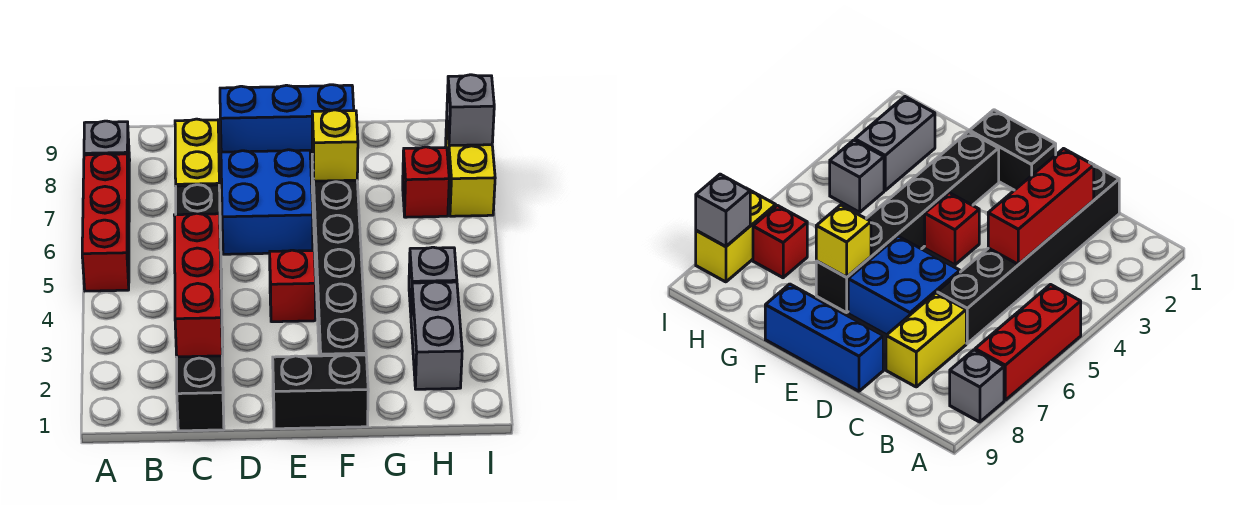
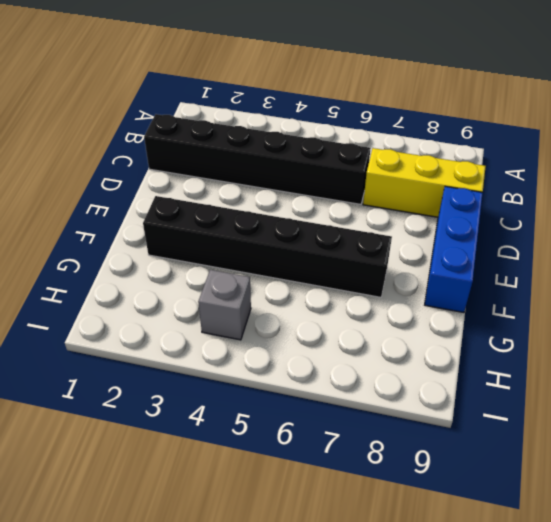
yellow 1x3 brick [363,148,486,217] -> yellow 1x2 brick [175,119,220,188]
none -> red 1x3 brick [82,153,129,291]
none -> grey 1x1 brick [84,121,130,175]
none -> blue 2x2 brick [221,150,313,254]

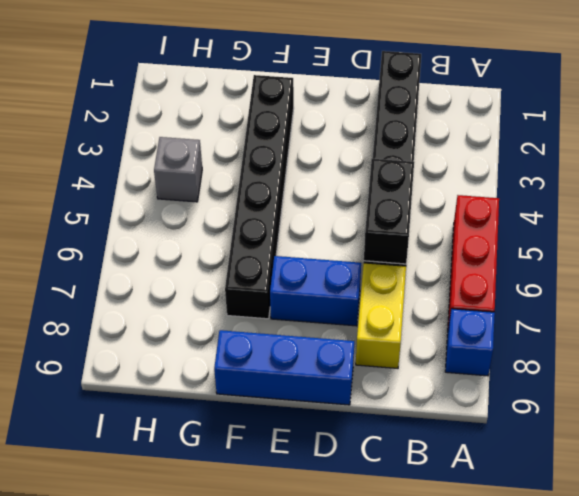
blue 1x1 brick [445,309,495,376] -> grey 1x1 brick [84,121,130,175]
black 1x2 brick [364,159,414,264] -> black 1x2 brick turned to [273,355,368,429]
blue 1x2 brick [270,256,361,326] -> blue 2x2 brick [221,150,313,254]
none -> red 1x1 brick [270,250,316,322]
none -> grey 1x2 brick [411,282,462,389]
none -> red 1x1 brick [403,147,449,217]

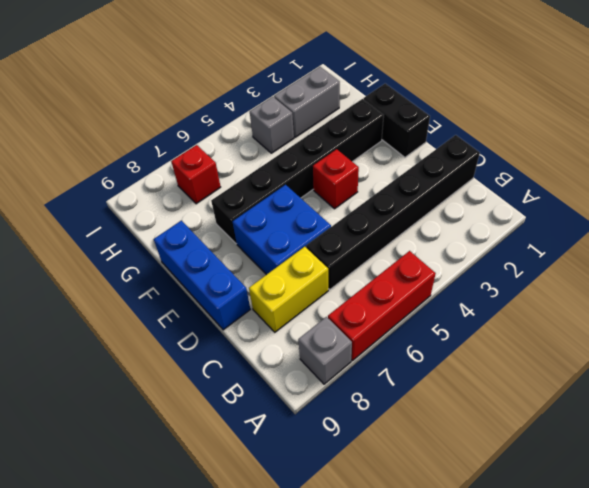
none -> yellow 1x2 brick [445,120,495,216]
none -> red 1x3 brick [174,213,222,357]
none -> yellow 1x1 brick [312,110,358,181]

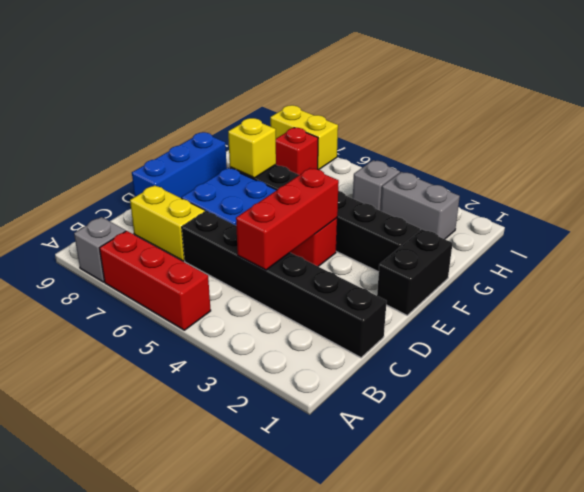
red 1x3 brick [236,168,339,270] -> red 1x3 brick turned to [174,213,222,357]
none -> grey 1x1 brick [447,75,494,146]

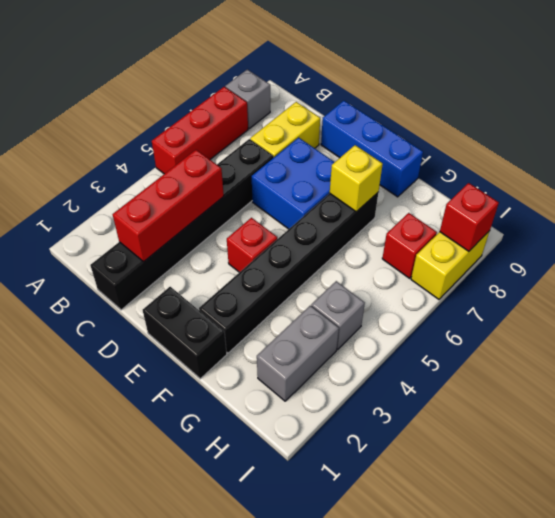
red 1x1 brick [440,183,499,251] -> grey 1x1 brick [447,75,494,146]

